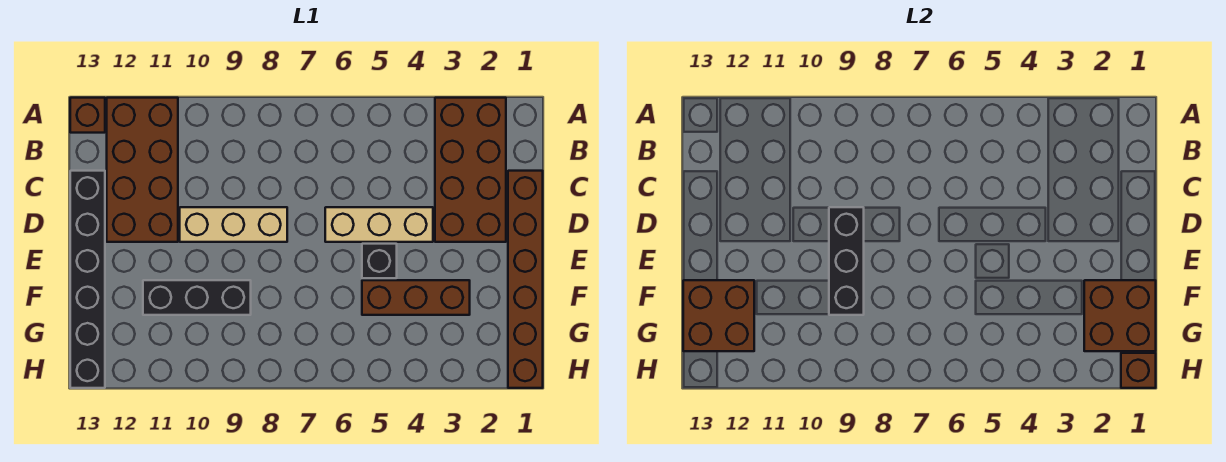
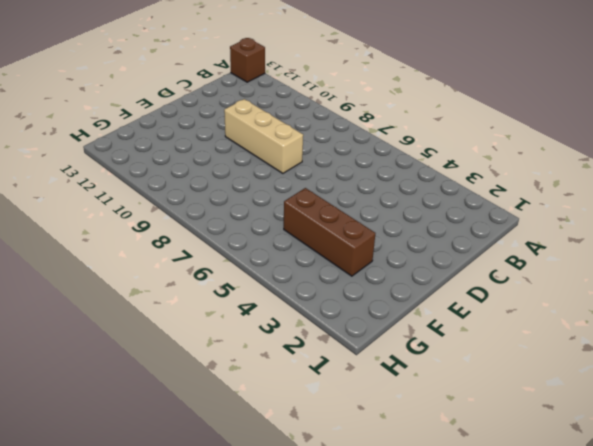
none -> brown 2x4 brick [435,98,506,242]
none -> brown 2x4 brick [107,98,178,242]
none -> brown 1x6 brick [508,171,543,388]

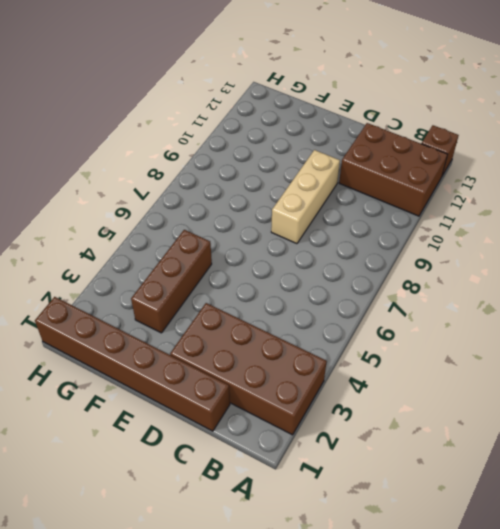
brown 2x3 brick [339,123,448,216] -> brown 2x4 brick [107,98,178,242]
none -> black 1x6 brick [70,171,105,388]
none -> tan 1x3 brick [325,207,433,242]
none -> black 1x1 brick [362,244,397,278]

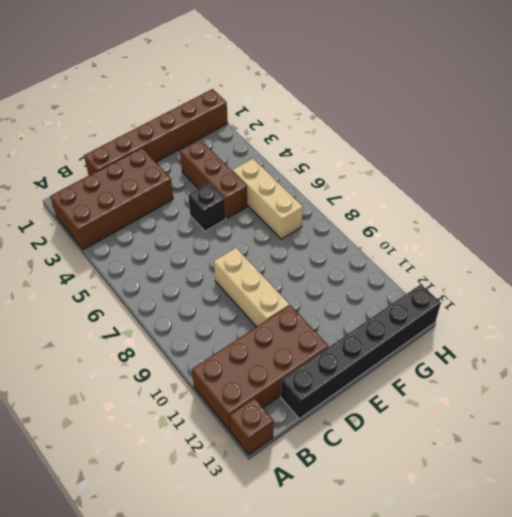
tan 1x3 brick [233,159,303,239] -> tan 1x3 brick moved to [325,207,433,242]
none -> black 1x3 brick [143,280,251,315]
none -> black 1x3 brick [829,207,864,315]
none -> brown 2x2 brick [1084,280,1156,351]

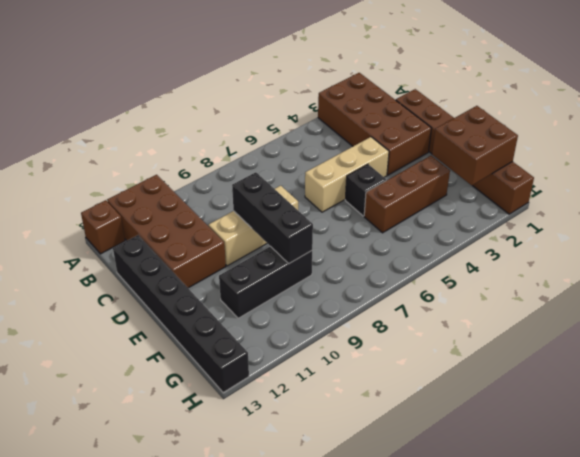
none -> brown 2x2 brick [683,280,754,351]
none -> brown 1x1 brick [1121,353,1156,388]

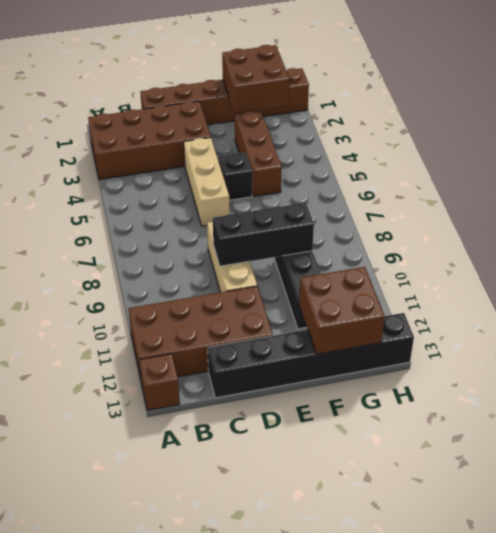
none -> brown 1x1 brick [1121,353,1156,388]

